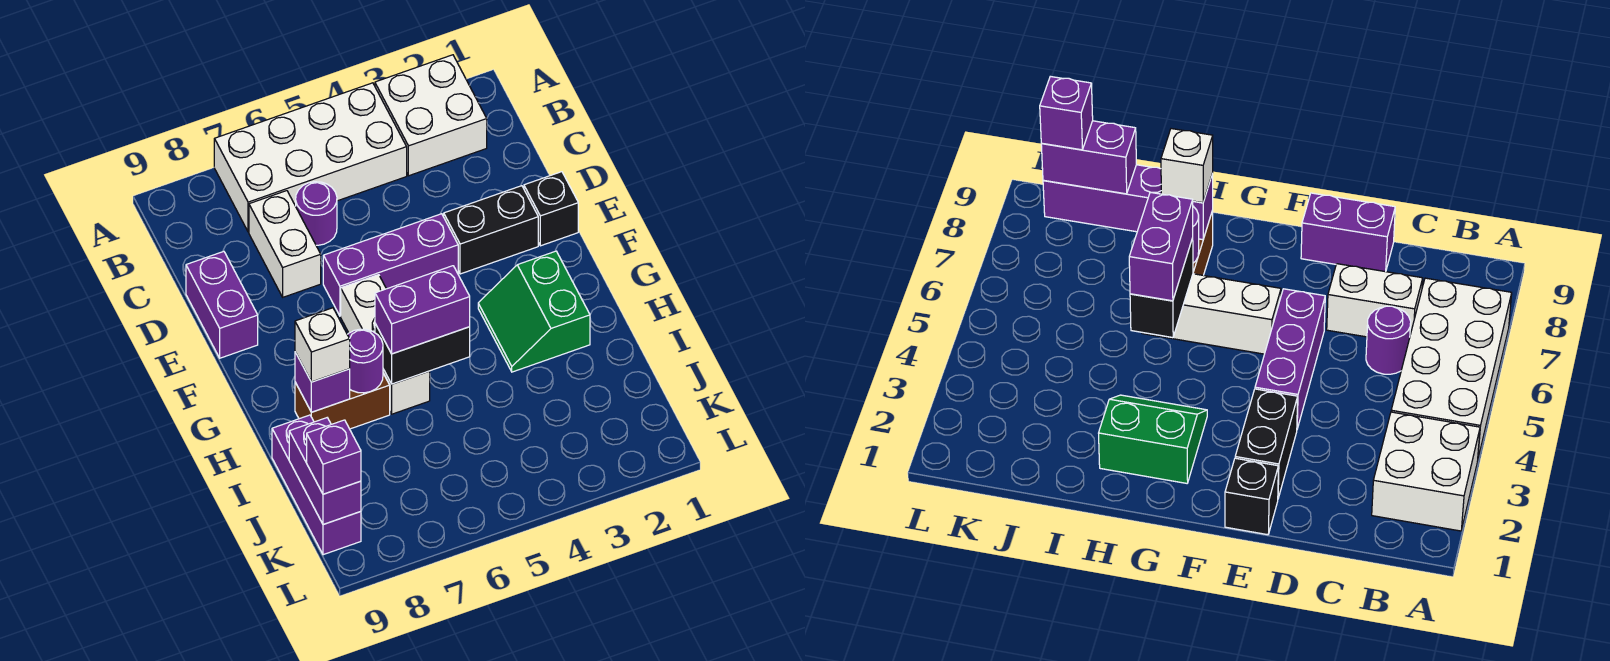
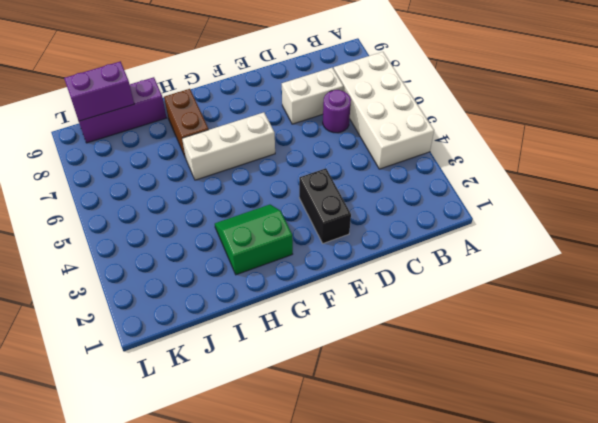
none -> white 2x2 brick [375,55,487,176]
none -> purple 1x2 brick [186,251,258,358]
none -> black 1x1 brick [524,172,578,246]

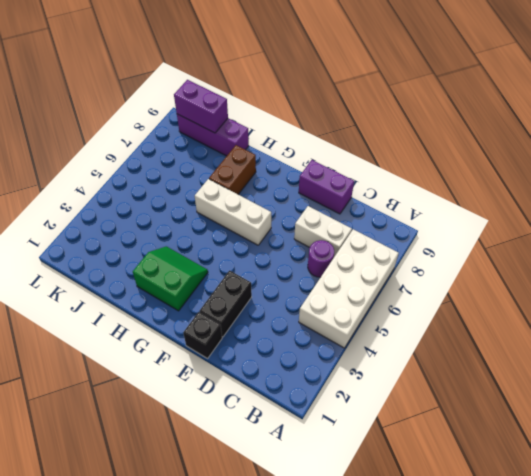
none -> white 2x2 brick [375,55,487,176]
none -> purple 1x3 brick [323,214,458,316]
none -> black 1x2 brick [375,324,470,384]

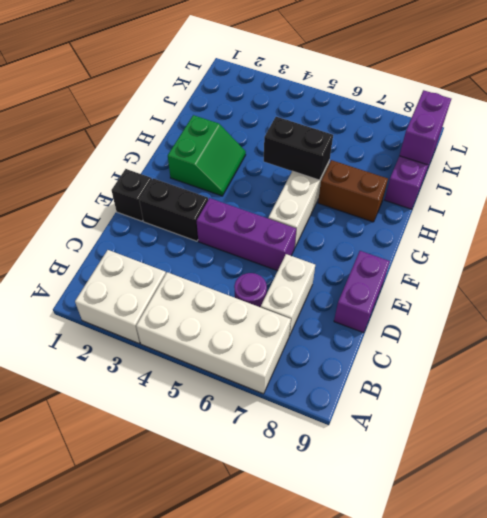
none -> purple 1x1 round brick [347,329,383,393]
none -> purple 1x1 brick [295,352,350,412]
none -> purple 1x2 brick [375,266,470,354]

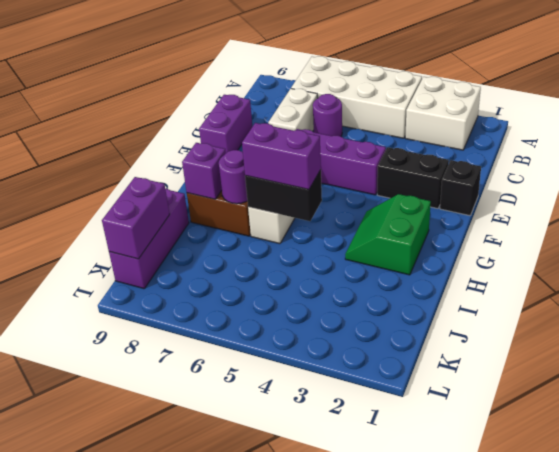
none -> white 1x1 brick [295,308,350,382]
none -> purple 1x1 brick [307,420,361,494]

